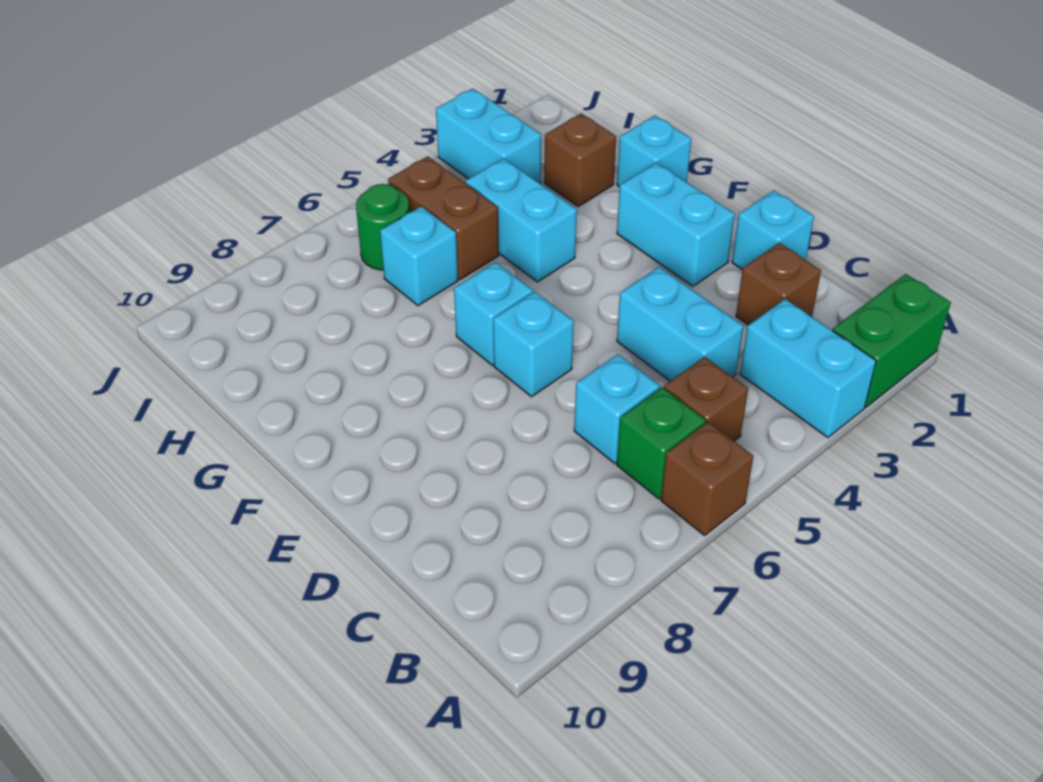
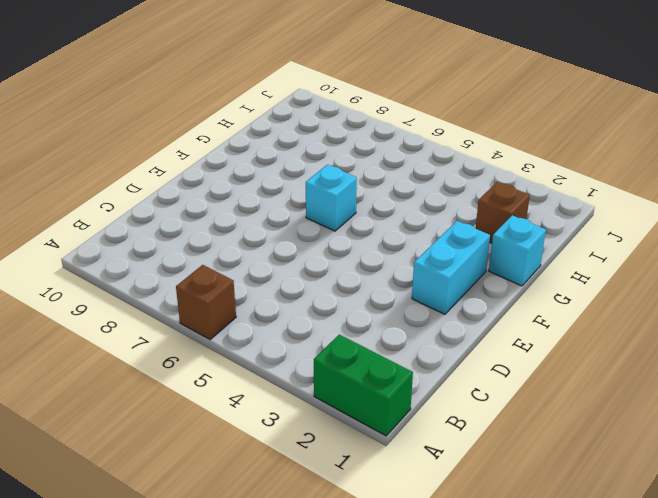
none -> cyan 1x2 brick [740,299,876,438]
none -> brown 1x1 brick [664,357,748,441]
none -> green 1x1 brick [617,387,706,499]

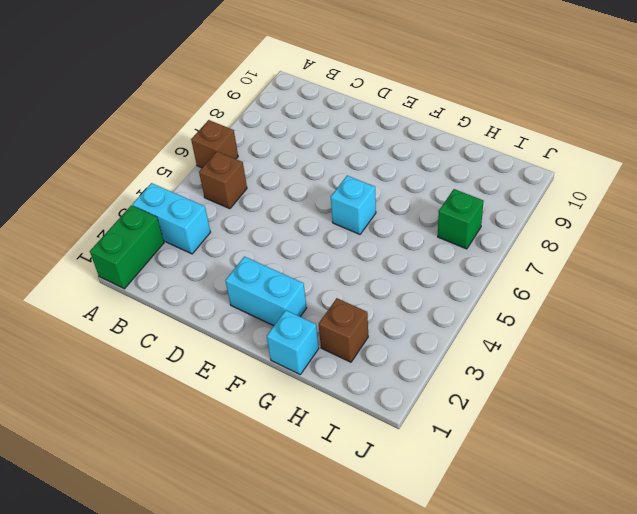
green 1x1 brick [438,189,484,249] -> green 1x1 brick moved to [617,387,706,499]
none -> brown 1x1 brick [736,243,821,325]
none -> cyan 1x2 brick [617,267,743,381]
none -> cyan 1x1 brick [574,354,660,463]

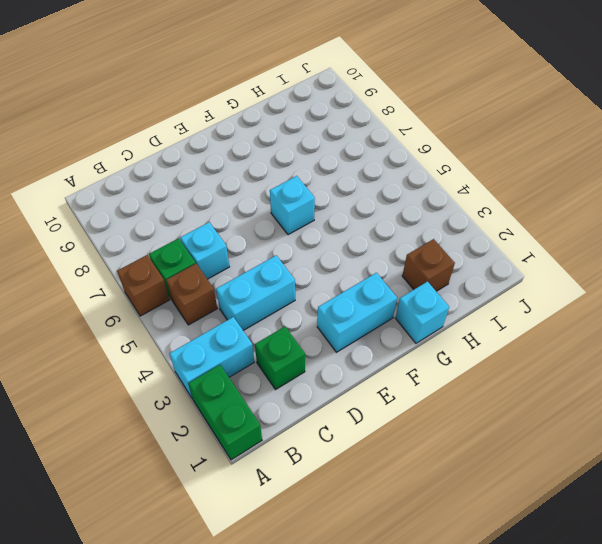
green 1x1 brick [255,327,305,390] -> brown 1x1 brick [736,243,821,325]
none -> cyan 1x1 brick [732,191,814,270]
none -> cyan 1x1 brick [493,292,574,397]
none -> cyan 1x2 brick [465,158,577,282]

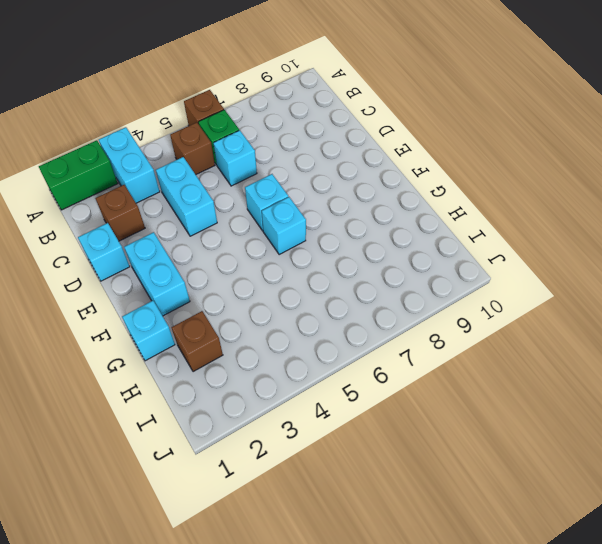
none -> cyan 1x2 brick [465,158,577,282]
none -> brown 1x2 brick [388,156,499,280]
none -> cyan 1x1 brick [380,206,458,306]

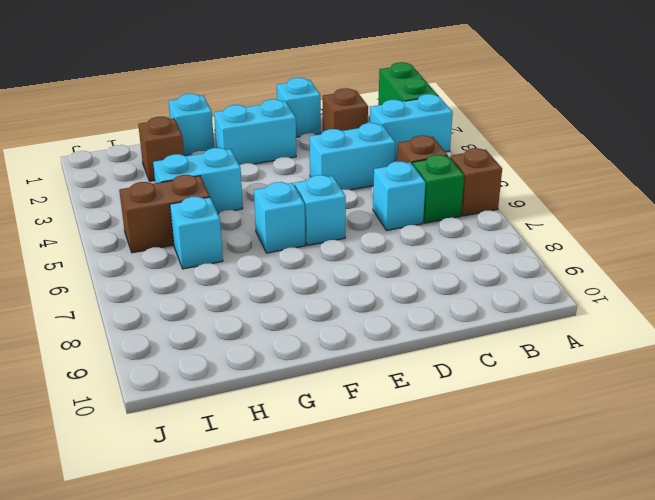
none -> cyan 1x2 brick [436,89,541,183]
none -> green 1x1 round brick [356,184,409,270]

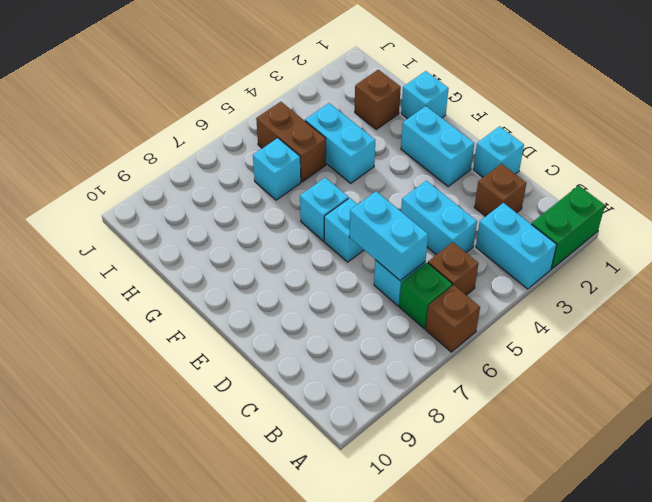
cyan 1x2 brick [350,191,428,281] -> cyan 1x2 brick moved to [436,89,541,183]
none -> green 1x1 round brick [356,184,409,270]

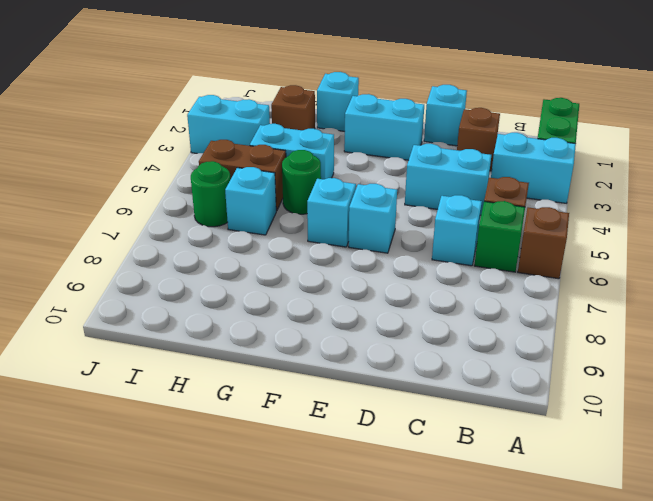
green 1x1 round brick [282,150,321,214] -> none

